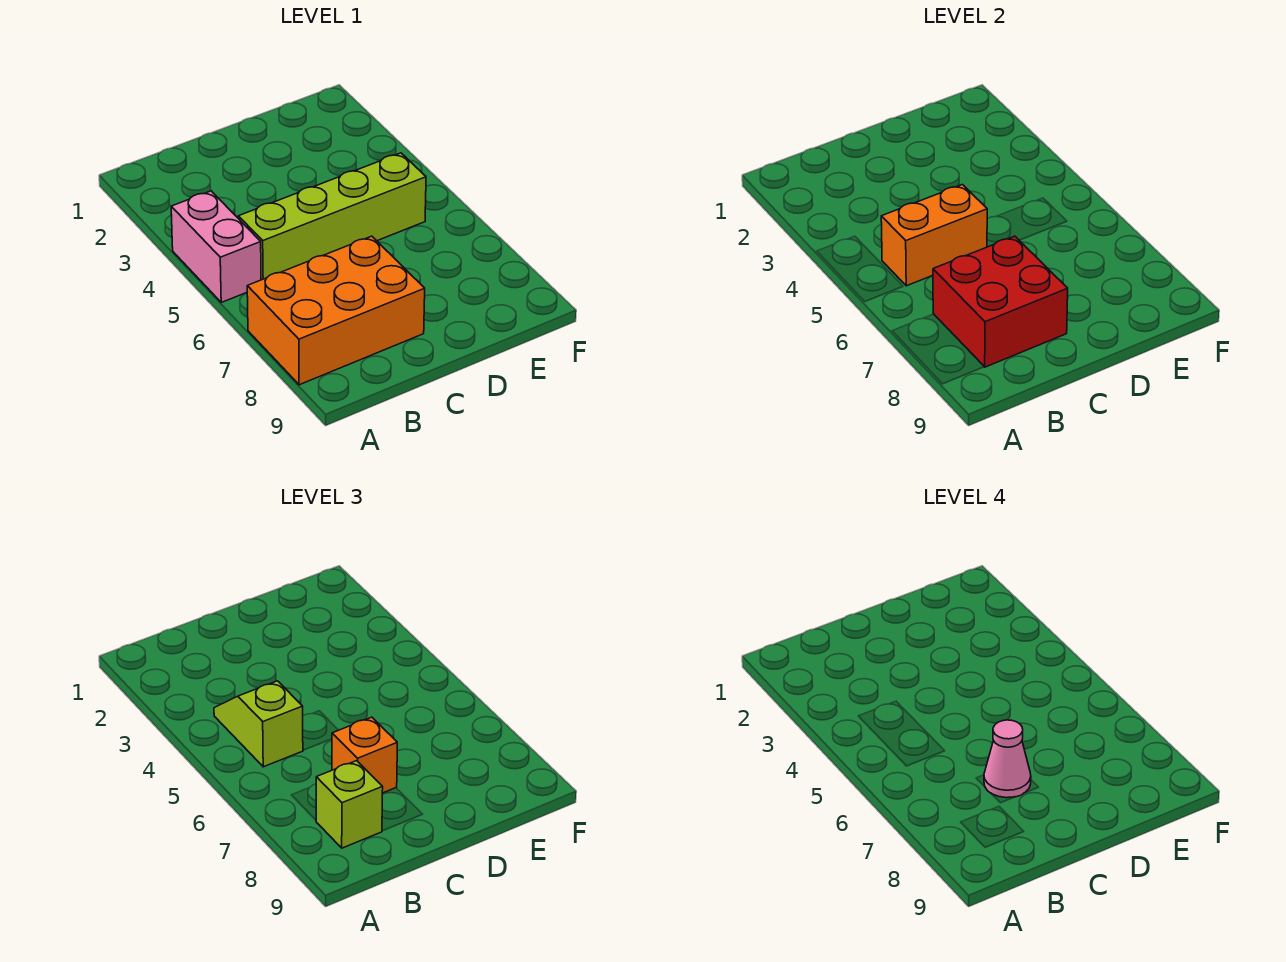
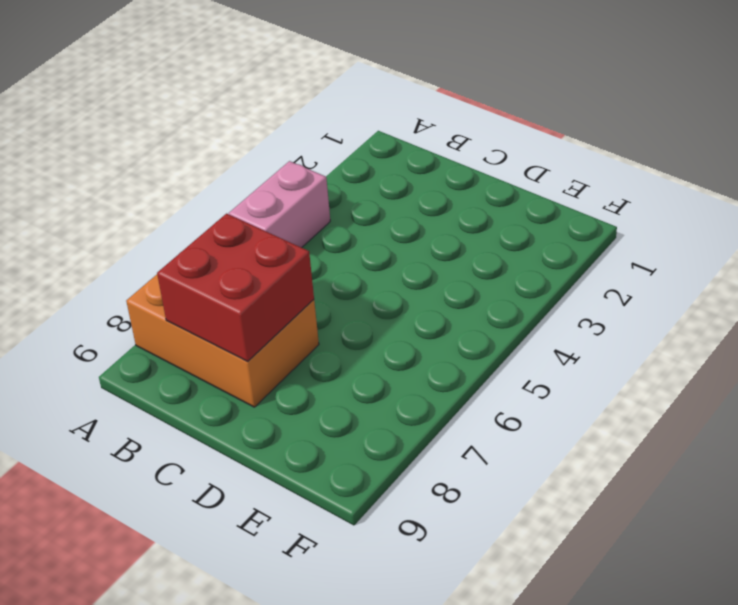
none -> lime 1x4 brick [238,153,426,280]
none -> orange 1x2 brick [881,185,987,286]

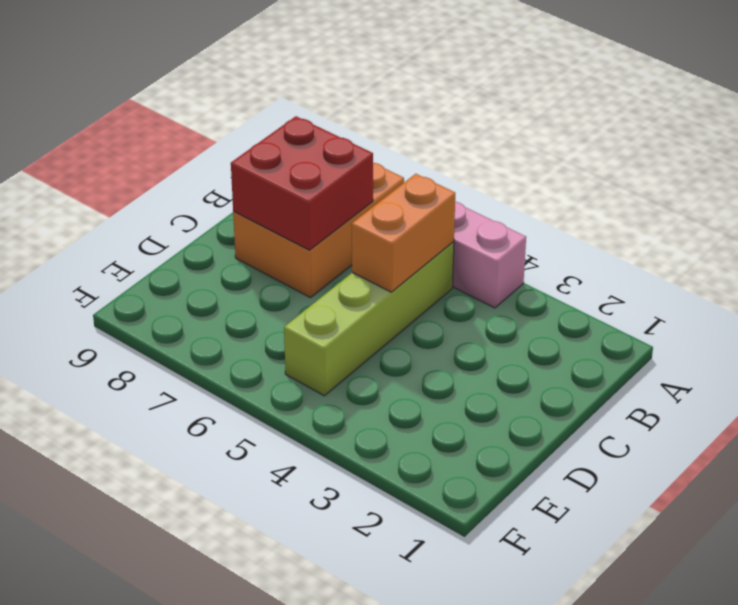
none -> lime 1x2 slope [214,681,303,767]
none -> lime 1x1 brick [316,761,383,848]

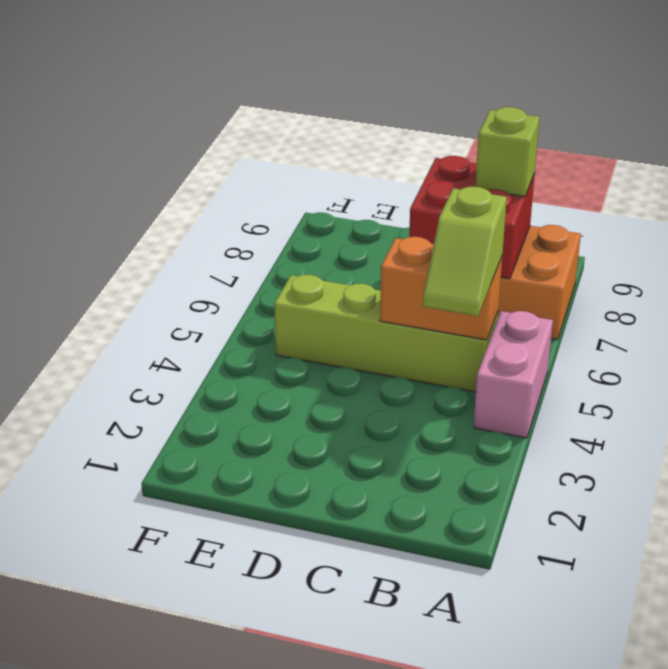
none -> orange 1x1 brick [332,717,397,793]
none -> pink 1x1 cone [984,720,1031,798]

